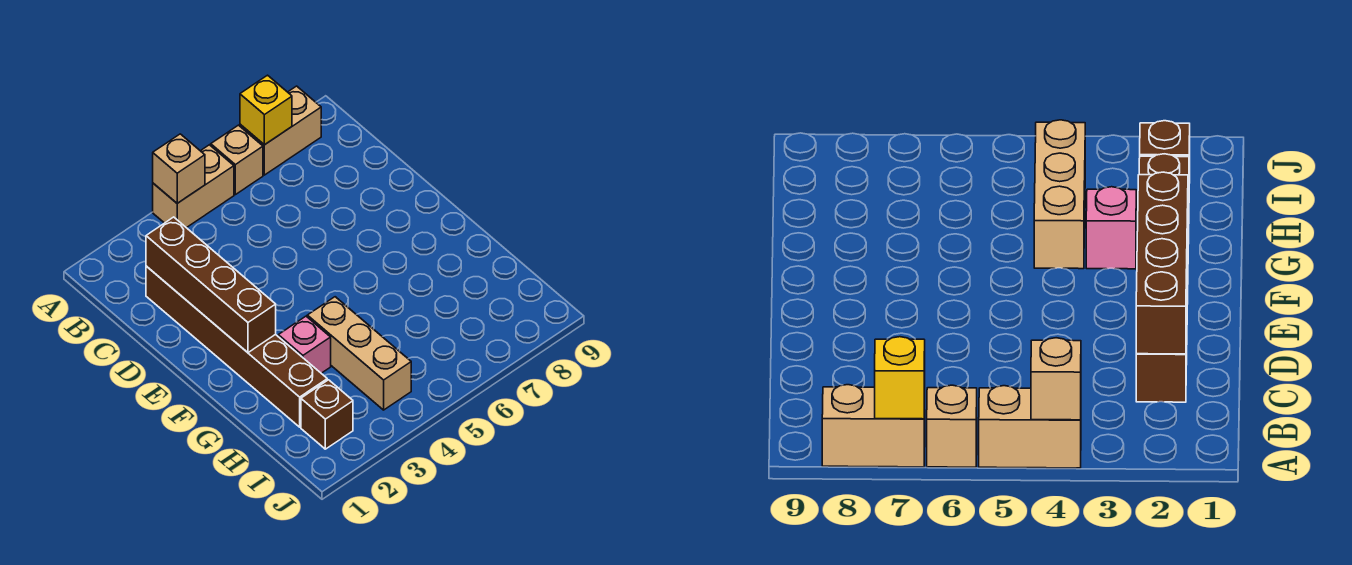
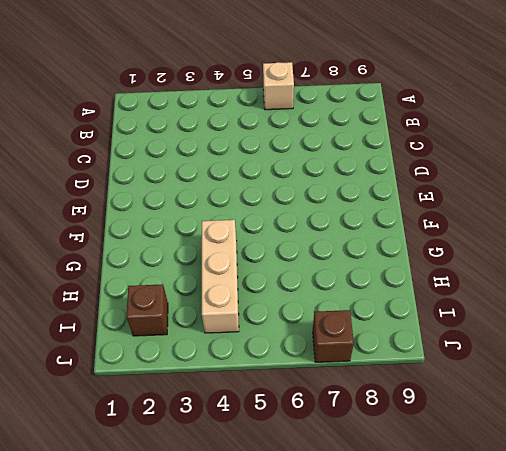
brown 1x1 brick [313,310,354,362] -> none
none -> tan 1x2 brick [153,145,234,228]
none -> tan 1x2 brick [240,86,321,175]

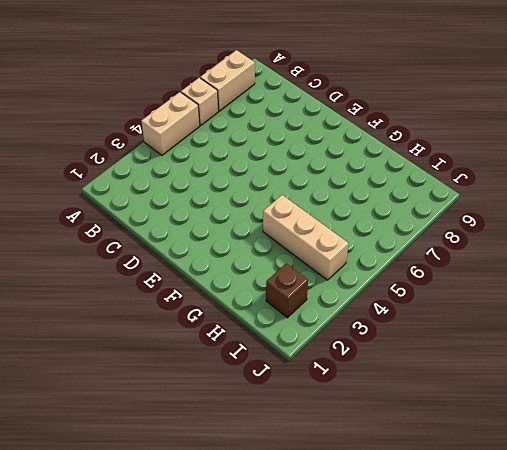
none -> brown 1x6 brick [146,266,327,427]
none -> pink 1x1 brick [278,316,331,373]

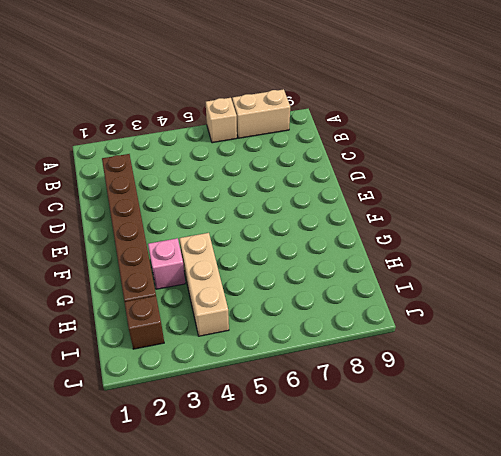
none -> tan 1x2 brick [153,145,234,228]
none -> tan 1x1 brick [153,134,205,203]

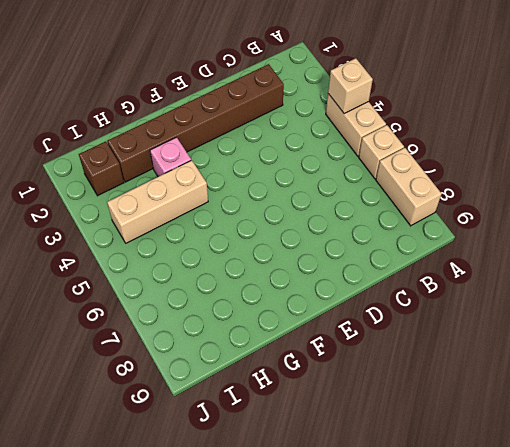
none -> yellow 1x1 brick [240,75,292,145]
none -> brown 1x4 brick [146,217,276,353]

